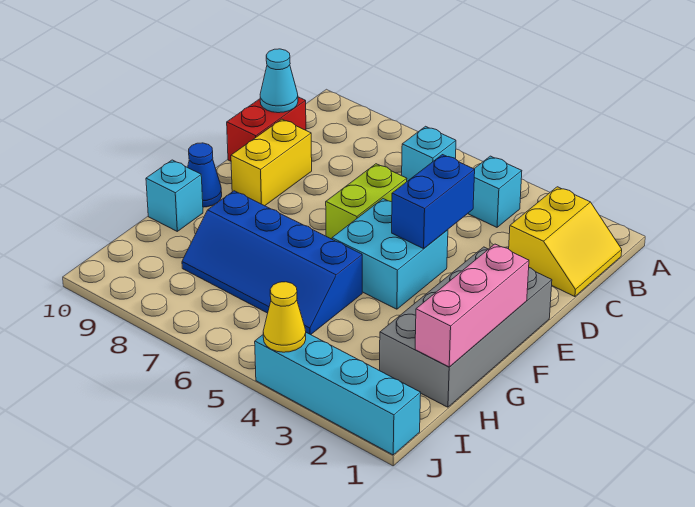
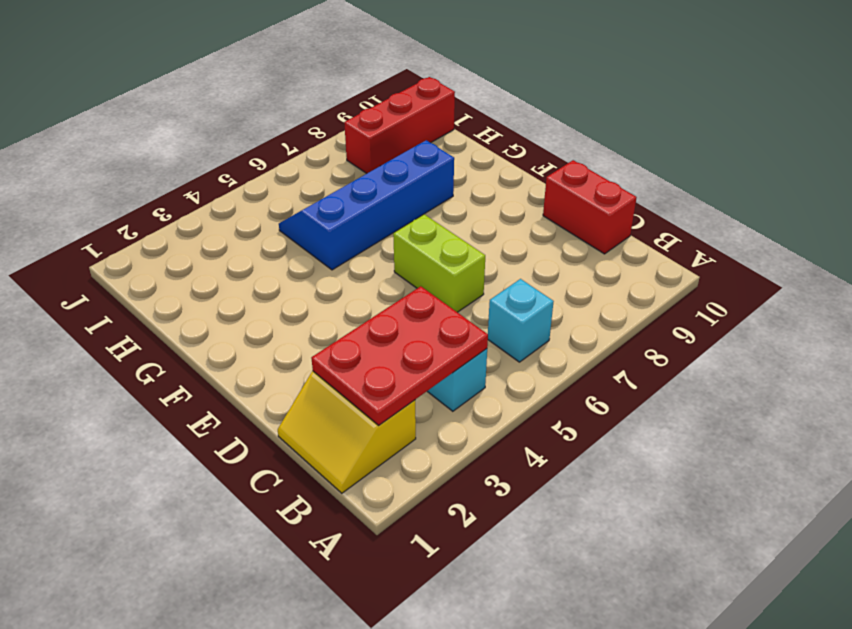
red 2x3 plate [311,286,488,425] -> none
red 1x3 brick [344,77,455,174] -> none
none -> yellow 1x2 brick [231,119,312,206]
none -> grey 2x4 brick [380,247,552,407]
none -> cyan 2x2 brick [332,199,448,309]

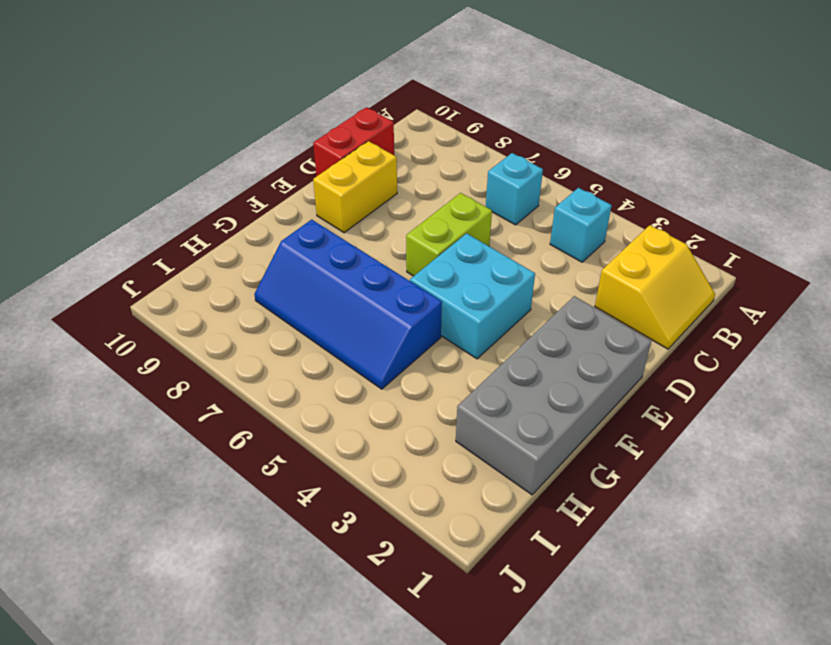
none -> blue 1x1 cone [188,143,222,207]
none -> cyan 1x1 brick [146,160,203,231]
none -> cyan 1x4 brick [255,333,421,455]

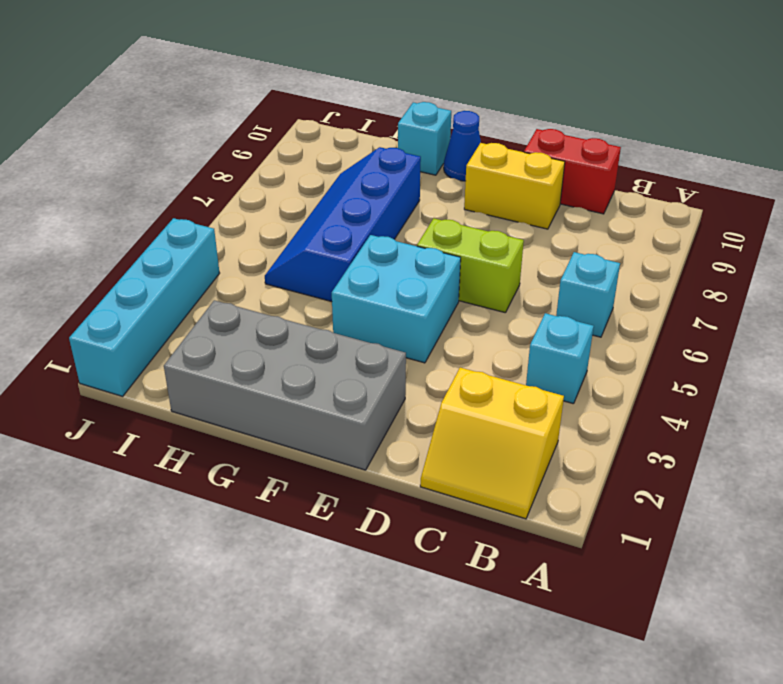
none -> cyan 1x1 cone [260,49,298,113]
none -> blue 1x2 brick [392,155,475,249]
none -> pink 1x3 brick [415,244,529,367]

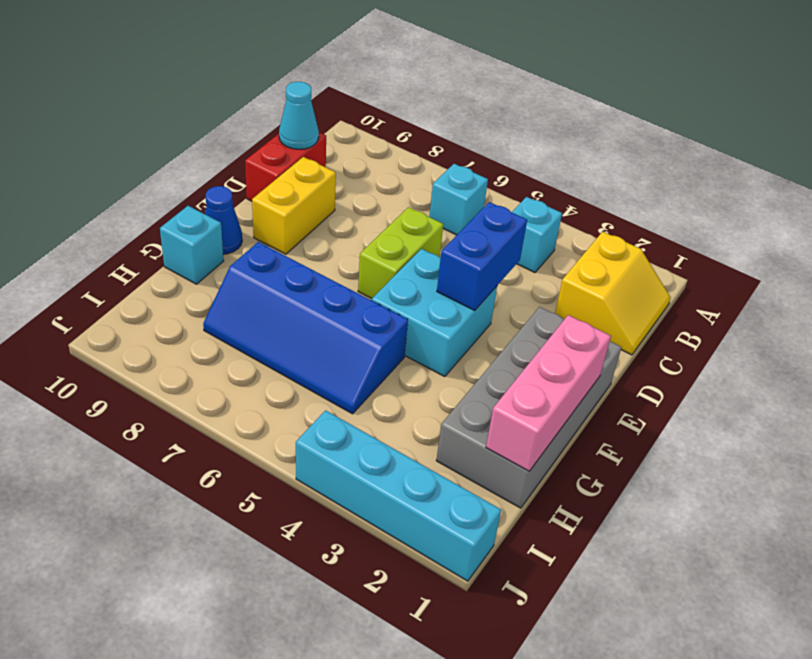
none -> yellow 1x1 cone [263,282,306,352]

